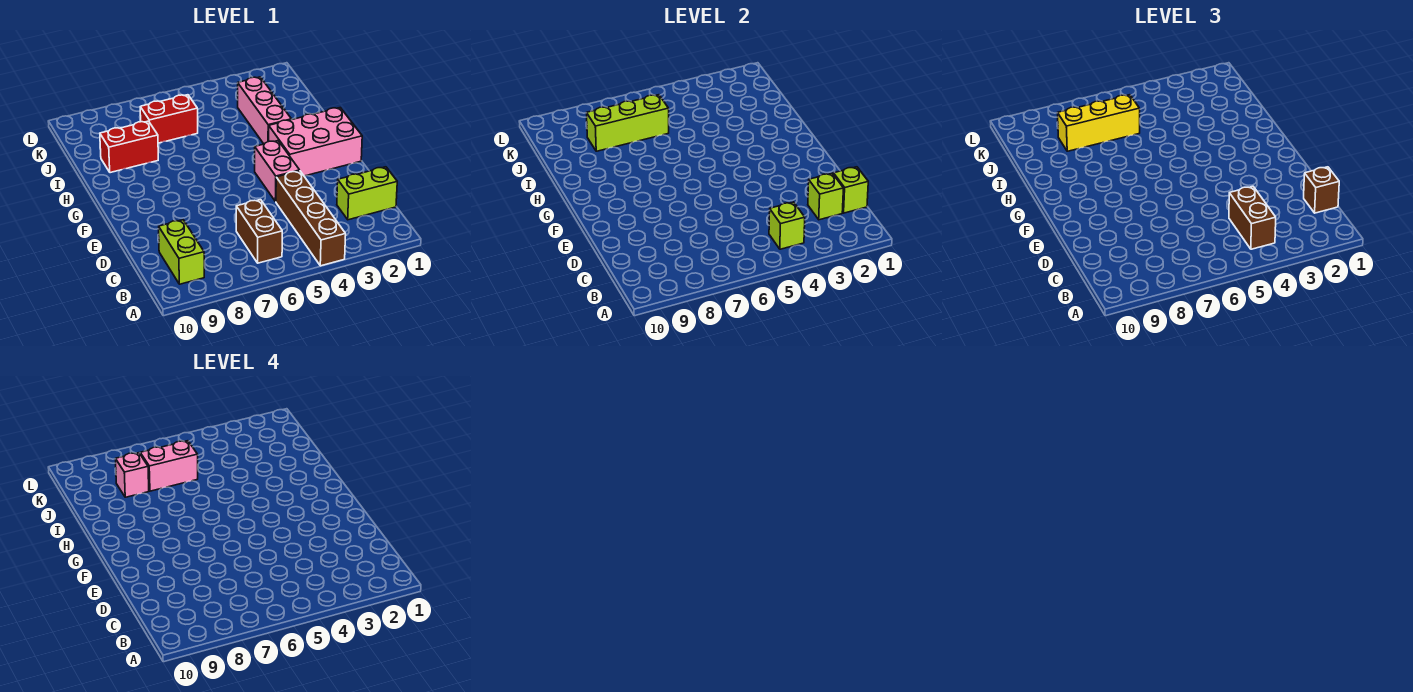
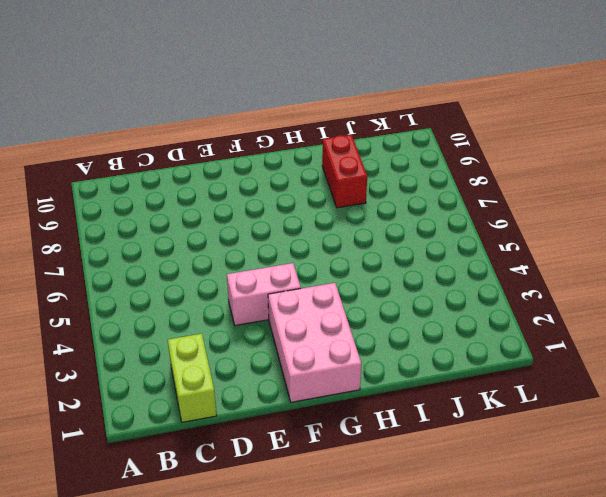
none -> brown 1x4 brick [276,171,346,266]
none -> brown 1x2 brick [236,200,282,263]
none -> lime 1x2 brick [159,220,204,284]

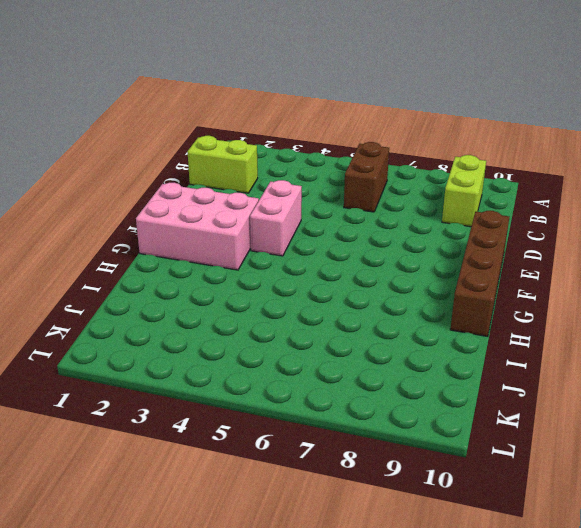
brown 1x4 brick [450,211,509,336] -> brown 1x4 brick moved to [276,171,346,266]
none -> pink 1x3 brick [238,77,291,144]
none -> red 1x2 brick [100,121,158,173]
none -> red 1x2 brick [140,95,198,143]

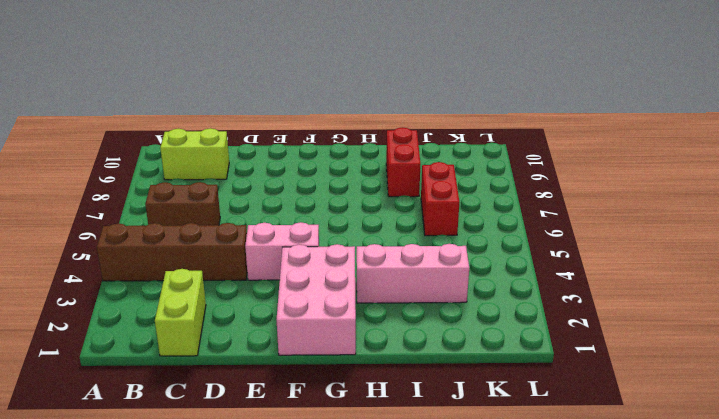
none -> lime 1x1 brick [769,202,805,249]
none -> lime 1x1 brick [833,167,868,213]
none -> lime 1x1 brick [808,173,843,220]

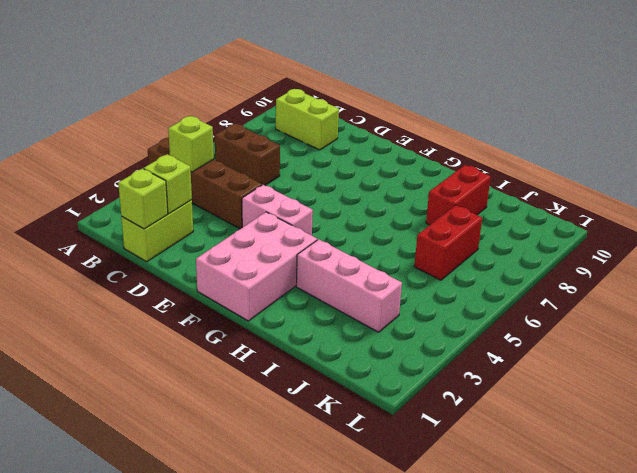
none -> lime 1x3 brick [587,95,669,151]
none -> brown 1x2 brick [1229,186,1276,249]
none -> brown 1x1 brick [1304,167,1339,213]

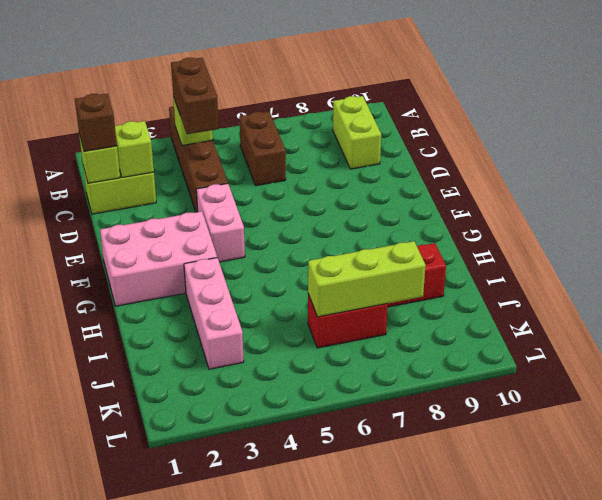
none -> yellow 1x3 brick [1058,95,1140,151]
none -> pink 1x2 brick [140,441,198,491]
none -> pink 1x1 brick [116,453,149,497]

